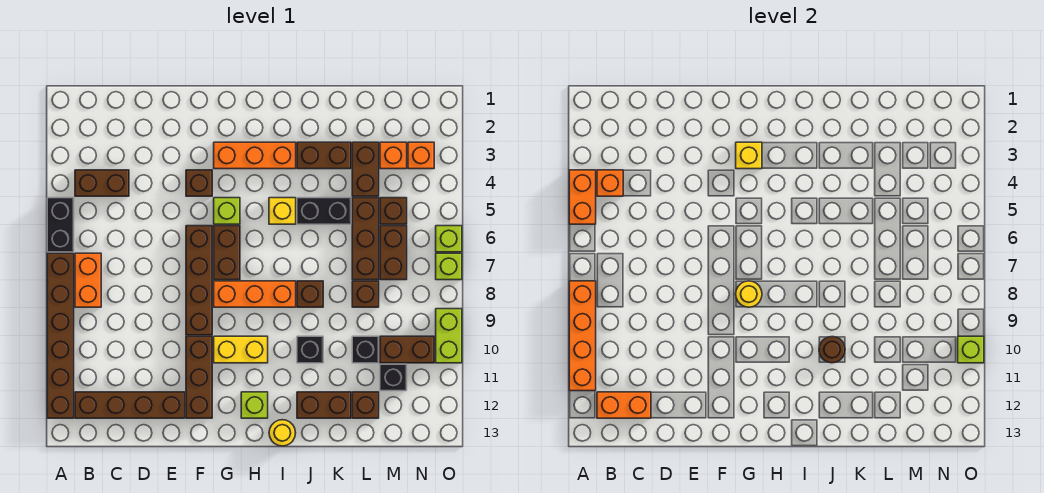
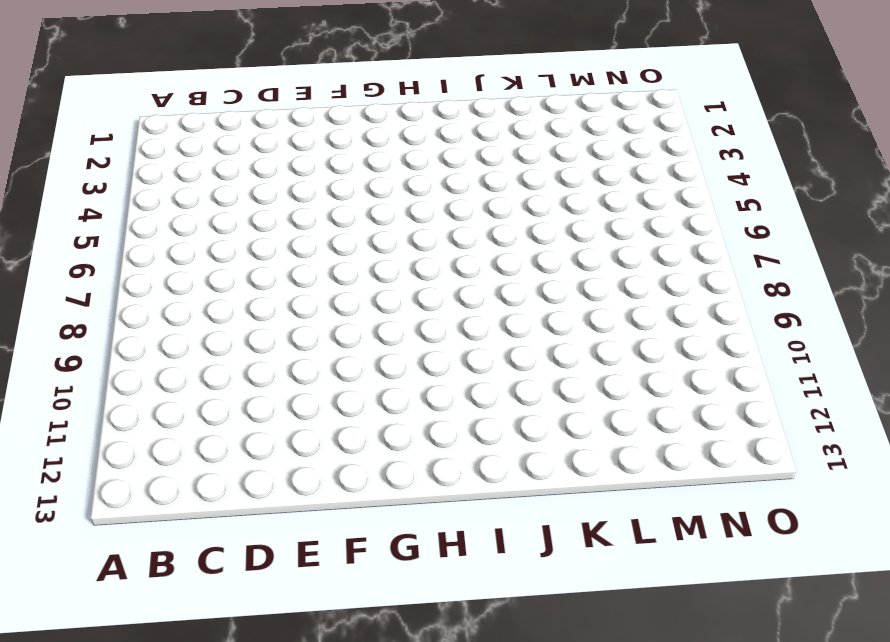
none -> black 1x2 brick [47,198,74,252]
none -> brown 1x6 brick [47,253,74,418]
none -> brown 1x2 brick [75,170,129,196]
none -> orange 1x2 brick [75,253,101,307]

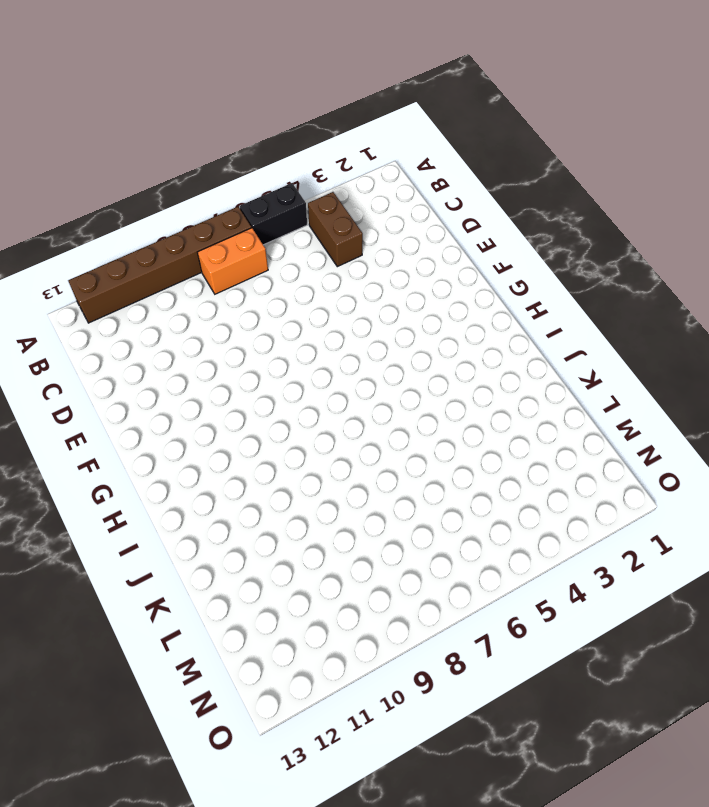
none -> brown 1x4 brick [75,392,185,418]
none -> brown 1x1 brick [186,170,212,196]
none -> brown 1x4 brick [186,226,212,335]
none -> brown 1x3 brick [186,336,212,418]

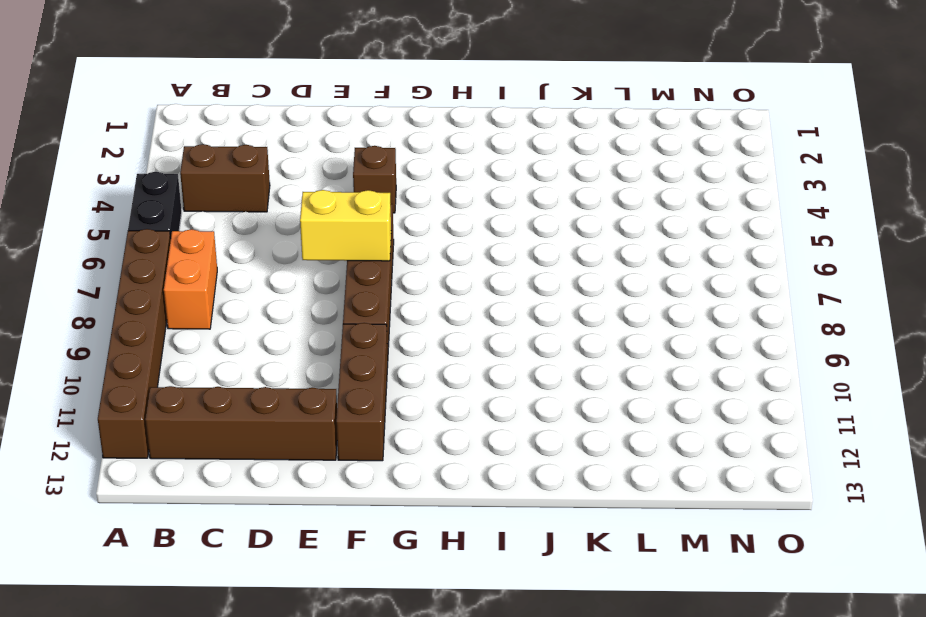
yellow 1x2 brick [300,190,391,261] -> yellow 1x2 brick moved to [214,336,268,363]
none -> orange 1x3 brick [214,142,296,169]
none -> lime 1x1 brick [214,198,240,224]
none -> brown 1x2 brick [214,226,240,280]
none -> orange 1x3 brick [214,281,296,307]

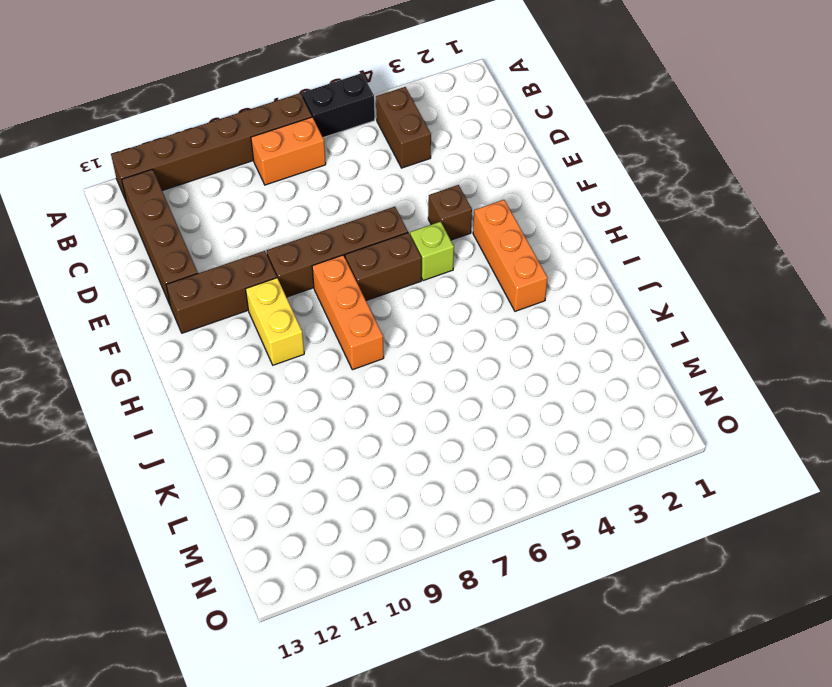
none -> lime 1x1 brick [241,392,268,418]
none -> yellow 1x1 brick [269,198,296,224]
none -> yellow 1x1 round brick [269,420,295,446]
none -> brown 1x2 brick [297,142,351,169]

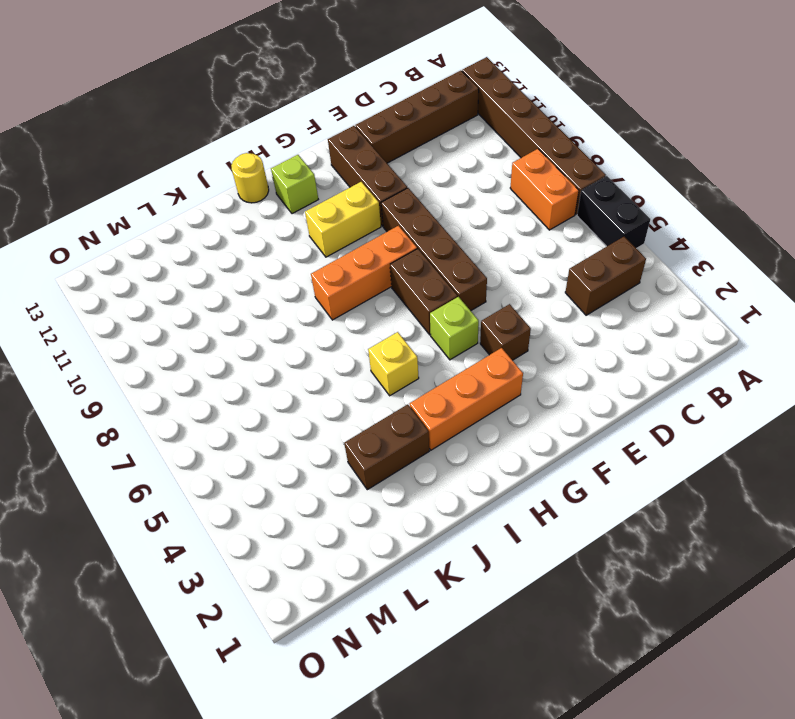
none -> black 1x2 brick [297,198,351,224]
none -> brown 1x1 brick [297,281,323,307]
none -> black 1x1 brick [297,336,323,363]
none -> brown 1x2 brick [297,392,351,418]

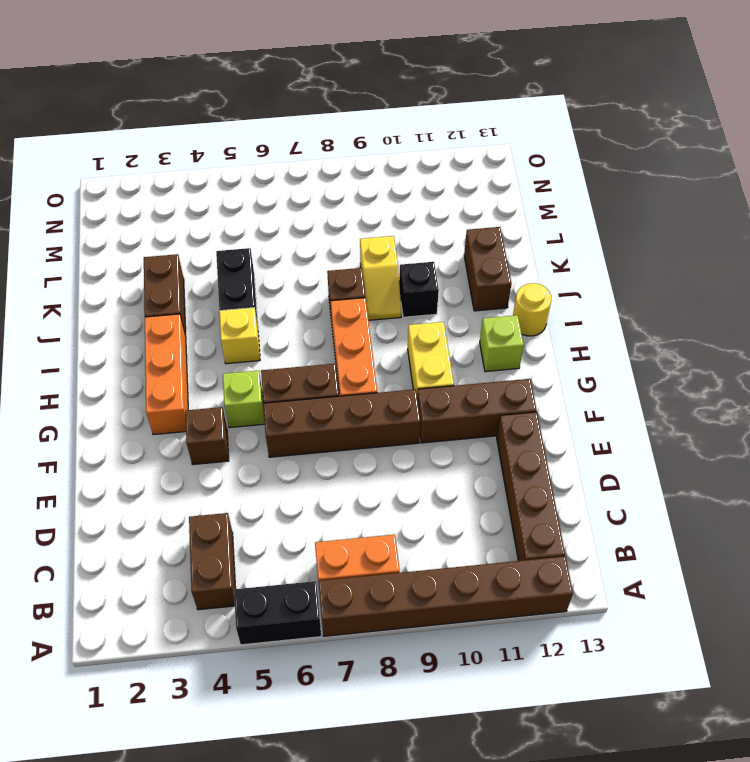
yellow 1x2 slope [360,236,402,320] -> none
none -> brown 1x2 brick [352,142,379,196]
none -> brown 1x3 brick [352,198,379,280]
none -> brown 1x1 brick [352,281,379,307]
none -> black 1x1 brick [352,336,379,363]

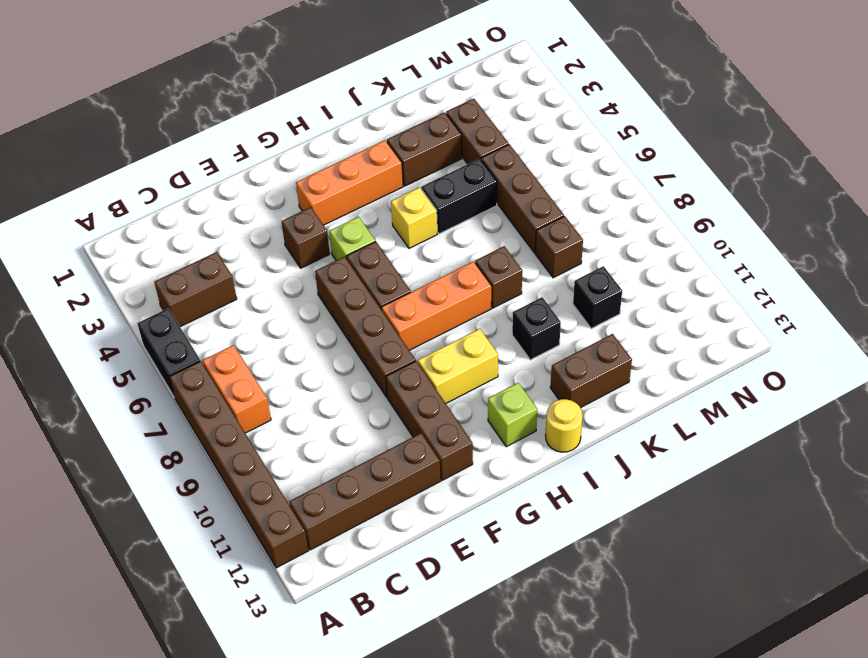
none -> brown 1x1 brick [352,392,379,418]
none -> orange 1x1 brick [380,142,407,169]
none -> brown 1x1 brick [380,198,407,224]
none -> brown 1x2 brick [380,226,407,280]

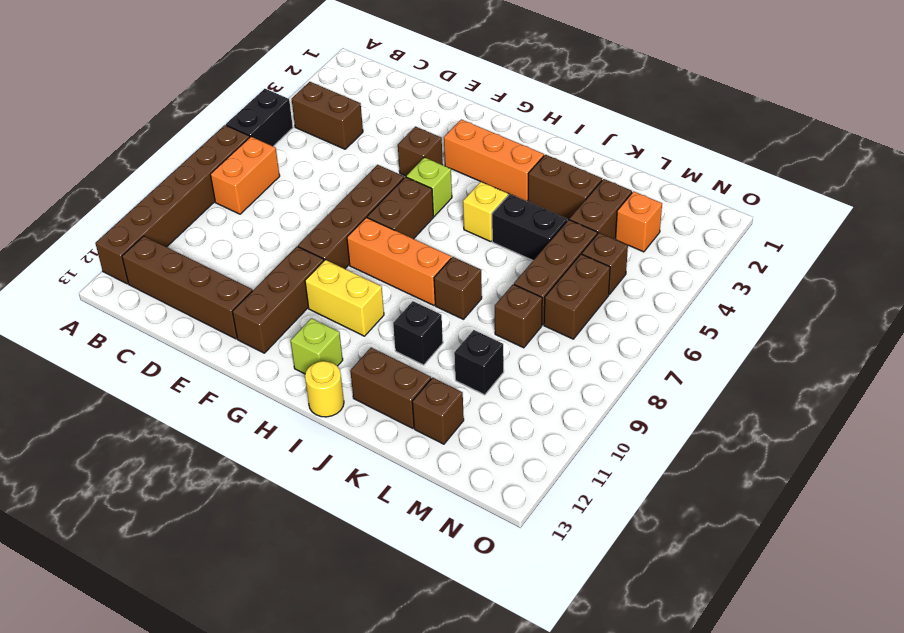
none -> brown 1x2 brick [380,336,434,363]
none -> black 1x1 brick [380,364,407,391]
none -> orange 1x1 brick [408,142,434,169]
none -> lime 1x1 brick [436,226,462,252]

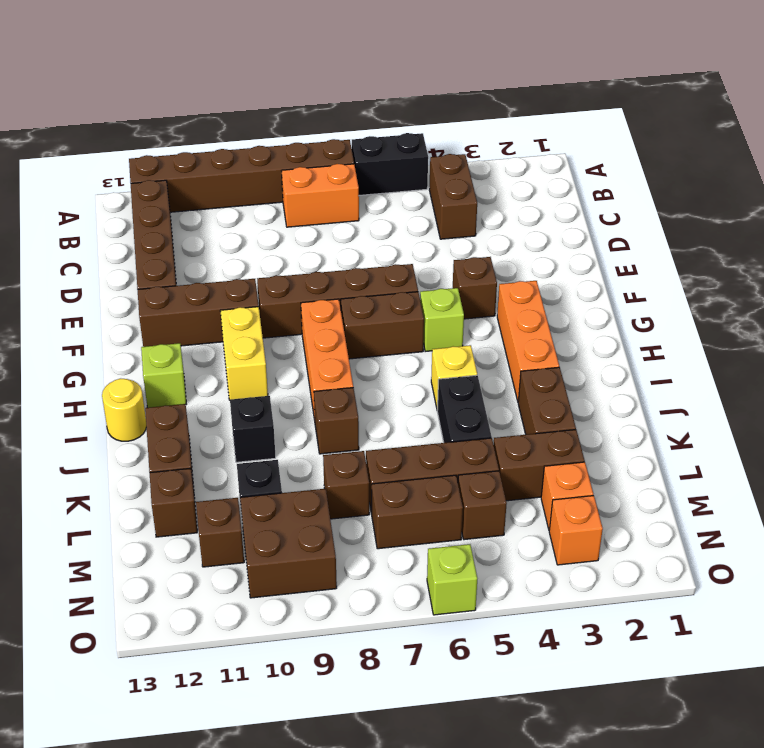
brown 2x2 brick [240,489,337,598] -> brown 1x2 brick [380,336,434,363]
brown 1x1 brick [196,498,244,567] -> black 1x1 brick [380,364,407,391]
none -> lime 1x1 brick [436,253,462,280]
none -> lime 1x2 brick [436,309,462,363]
none -> orange 1x2 brick [569,170,596,224]
none -> orange 1x4 brick [569,281,596,391]

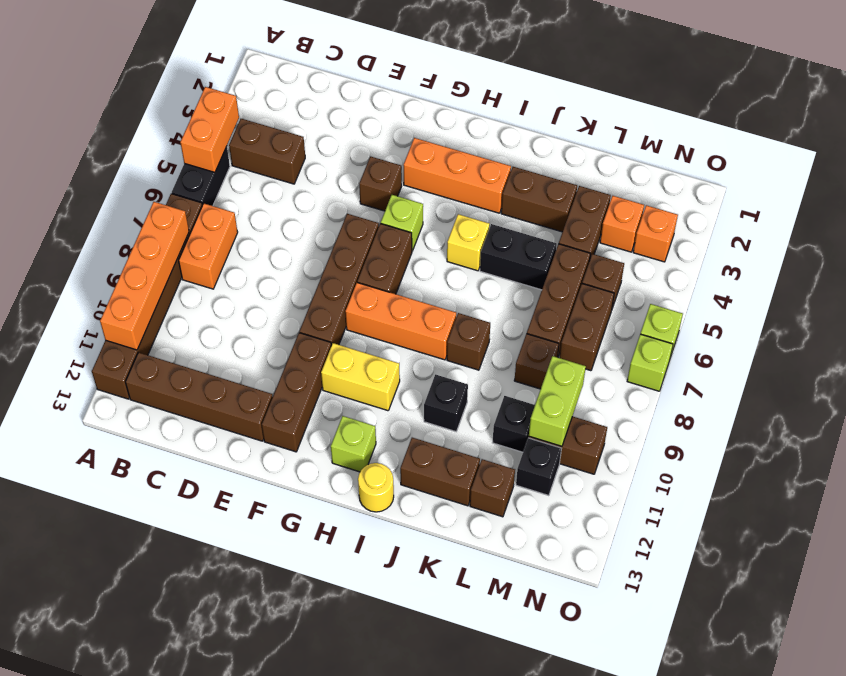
lime 1x2 brick [529,356,586,446] -> lime 1x2 brick moved to [436,309,462,363]
none -> orange 1x1 brick [597,170,623,196]
none -> orange 1x2 brick [597,392,651,418]
none -> yellow 1x1 brick [736,142,762,169]
none -> yellow 1x1 round brick [736,281,762,307]

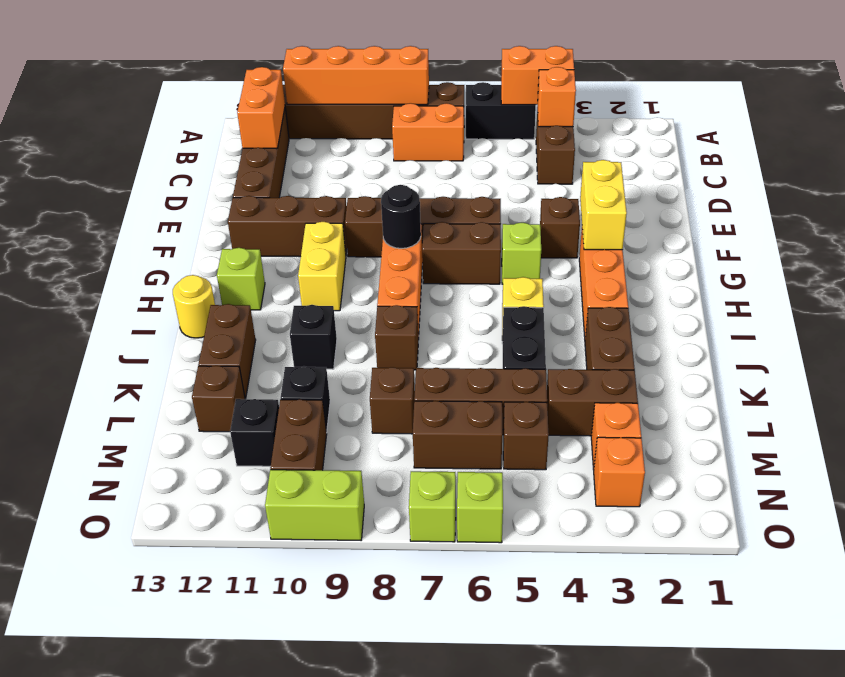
yellow 1x2 brick [580,160,627,250] -> yellow 1x1 brick [736,142,762,169]
black 1x1 round brick [381,185,421,248] -> yellow 1x1 round brick [736,281,762,307]
none -> brown 1x1 round brick [819,337,845,363]
none -> lime 1x1 brick [958,336,984,363]

